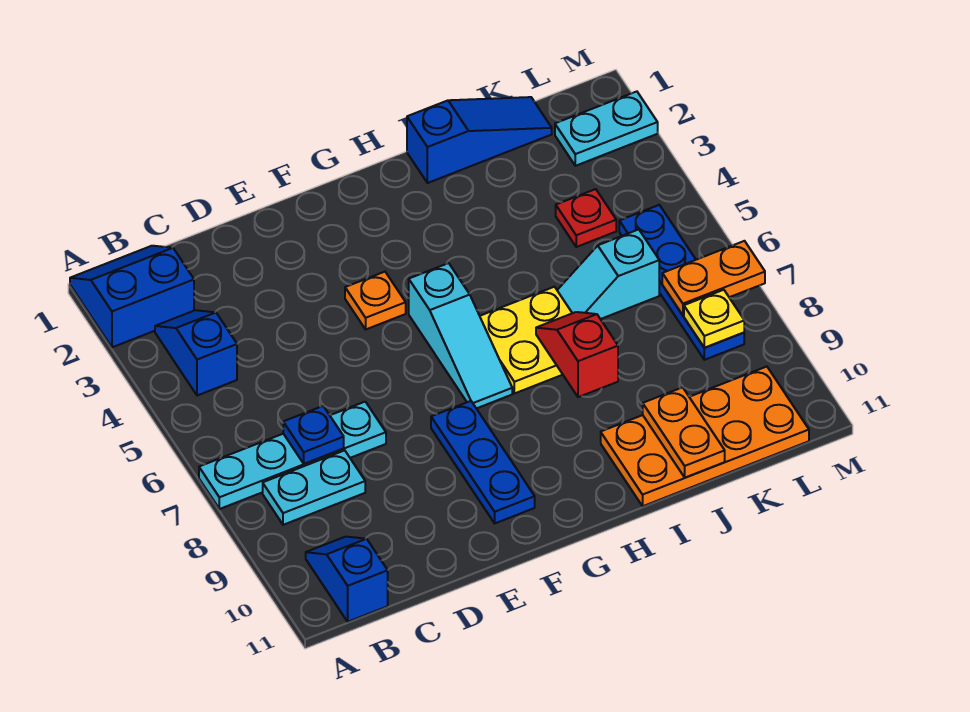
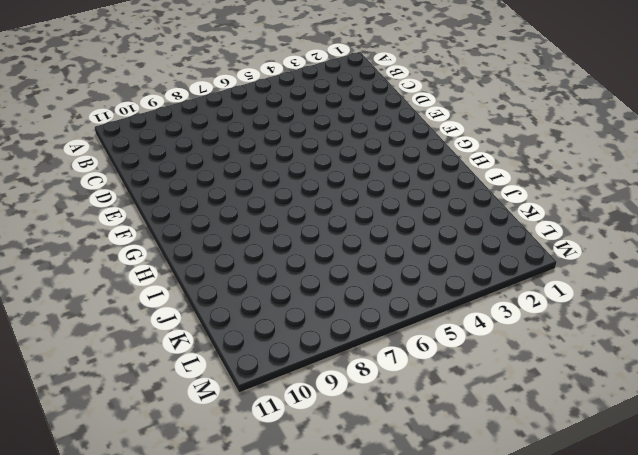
none -> blue 2x2 slope [70,246,194,347]
none -> cyan 1x4 plate [199,402,386,509]
none -> blue 1x2 slope [155,310,237,396]

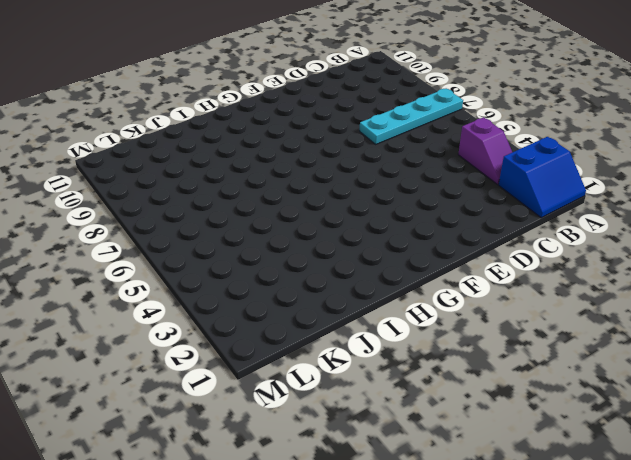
purple 1x2 slope [458,117,512,184] -> blue 1x2 slope [155,310,237,396]
none -> cyan 1x2 plate [263,450,365,525]
none -> blue 1x2 slope [306,537,388,622]
none -> orange 1x1 plate [345,272,406,329]

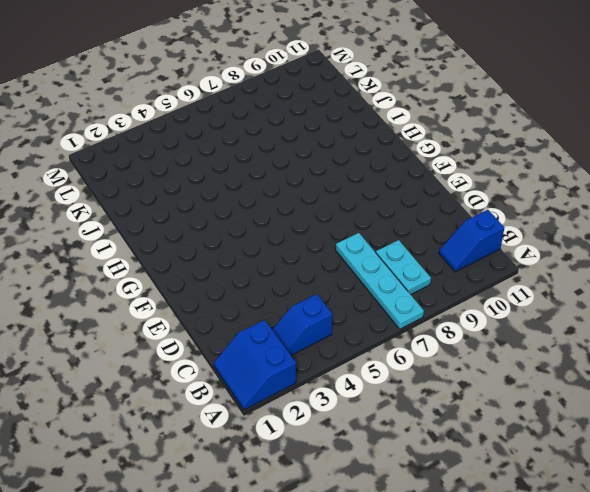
none -> orange 1x1 plate [345,272,406,329]
none -> blue 1x3 plate [431,401,535,523]
none -> cyan 1x3 slope [409,263,512,409]

